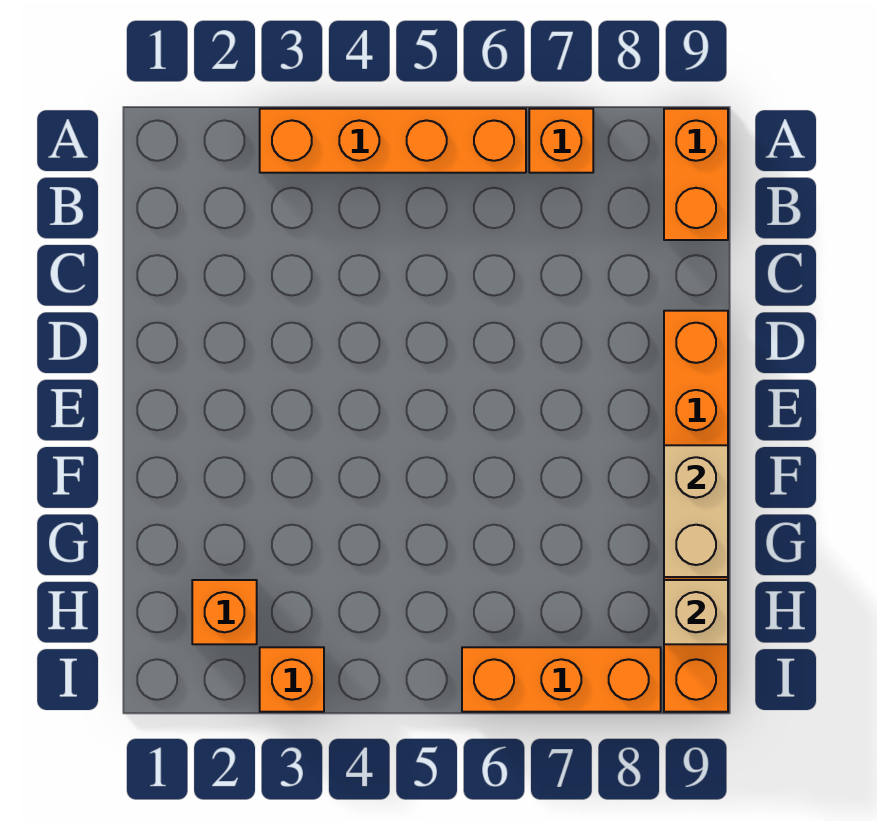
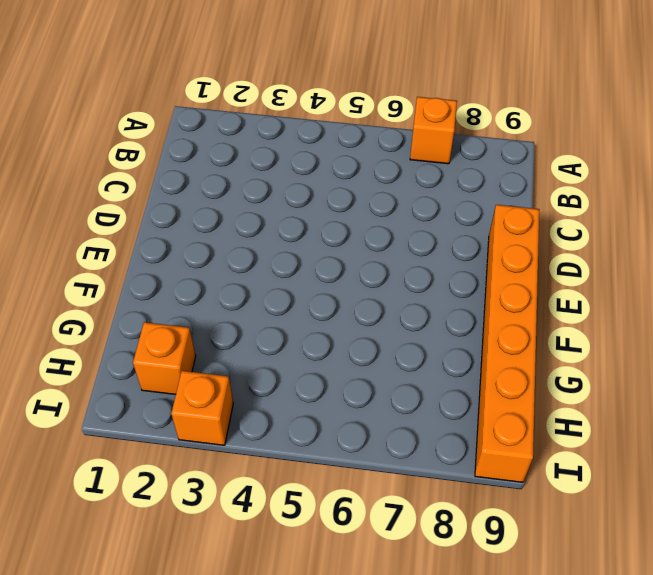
none -> orange 1x4 brick [260,109,526,173]
none -> orange 1x2 brick [664,109,728,240]

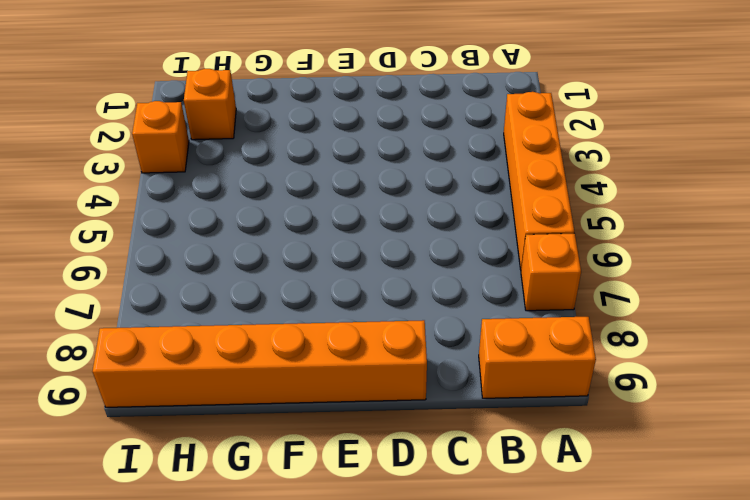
none -> orange 1x3 brick [462,647,661,712]
none -> tan 1x2 brick [664,445,728,577]

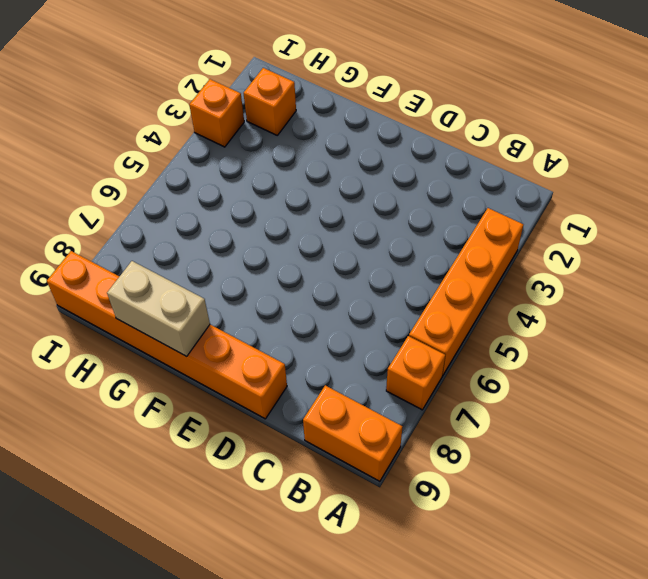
none -> orange 1x3 brick [462,647,661,712]
none -> tan 1x1 brick [664,580,728,644]

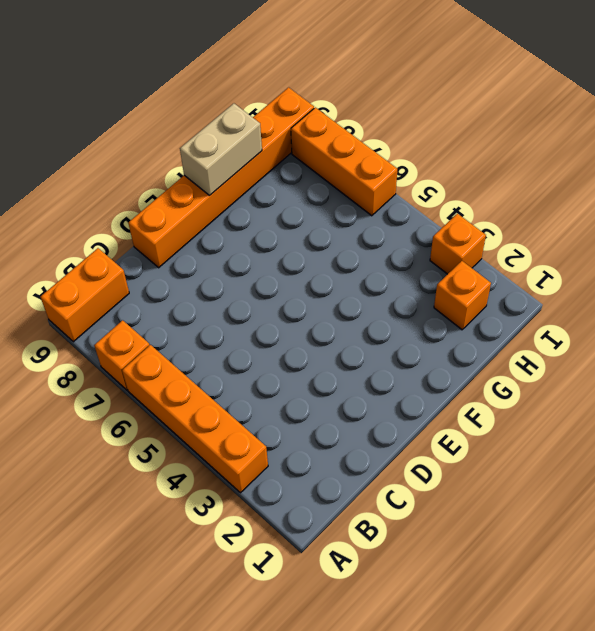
none -> tan 1x1 brick [664,580,728,644]

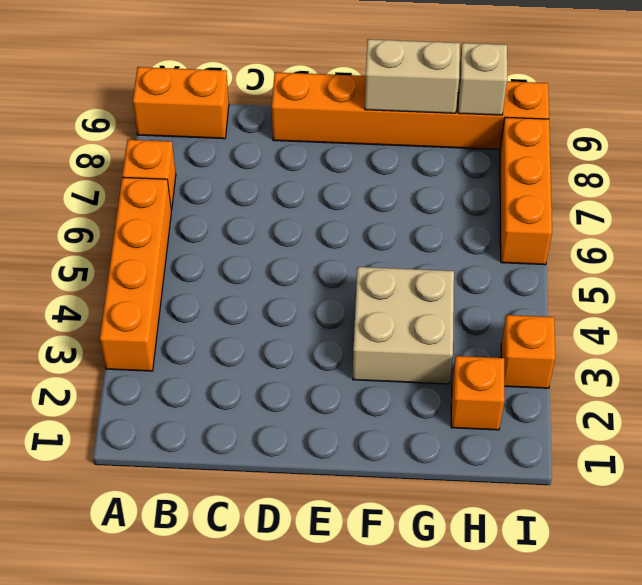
tan 2x2 brick [353,267,454,384] -> none

